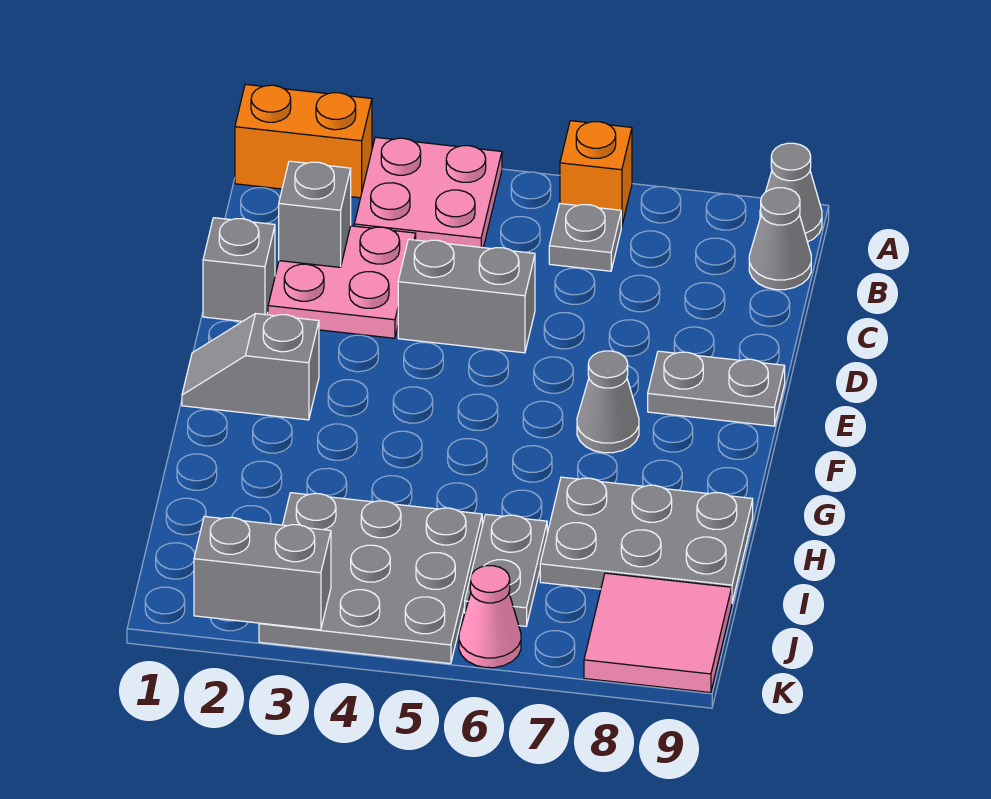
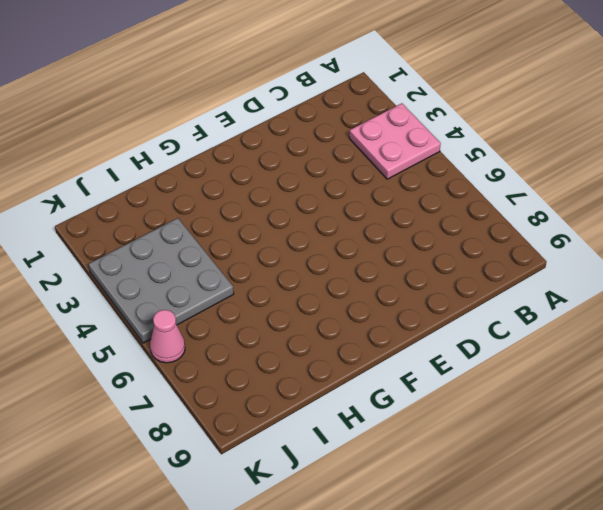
none -> orange 1x2 brick [235,84,372,198]
none -> orange 1x1 brick [560,121,632,227]
none -> grey 1x1 cone [760,143,822,242]

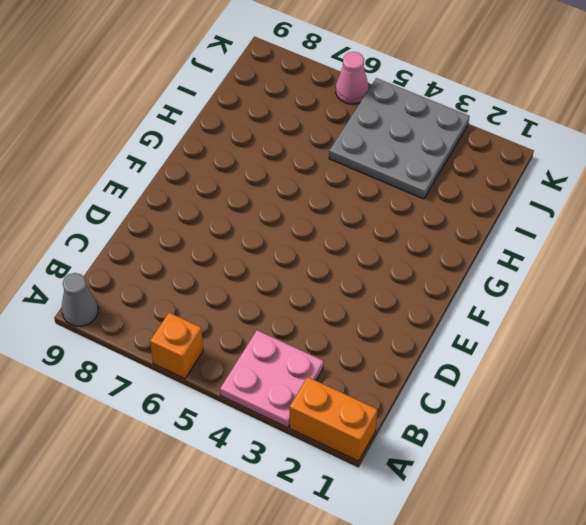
none -> grey 1x1 plate [549,204,621,271]
none -> grey 1x1 cone [749,188,811,290]
none -> pink 2x2 plate [268,226,416,338]

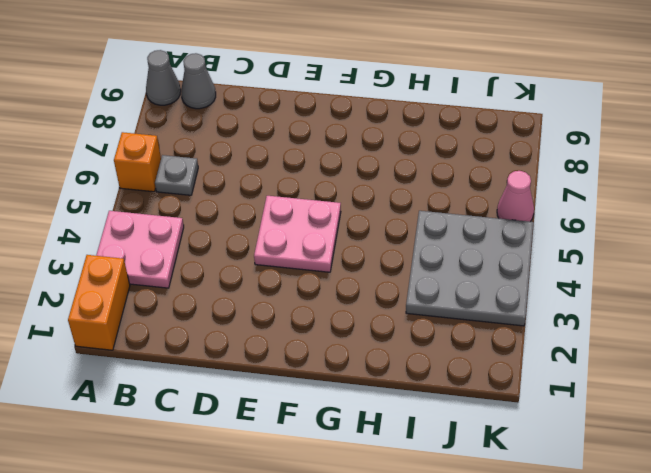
pink 2x2 plate [254,196,341,272] -> pink 2x2 plate moved to [268,226,416,338]
none -> grey 1x1 brick [203,218,275,321]
none -> grey 1x2 brick [398,239,535,353]
none -> grey 1x2 plate [648,351,785,426]

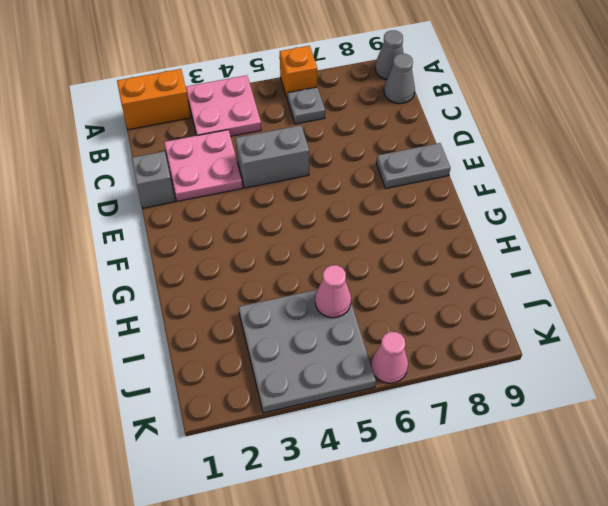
pink 1x1 cone [315,265,351,318] -> none
none -> grey 1x2 slope [182,314,319,420]
none -> grey 1x1 cone [577,351,639,453]
none -> grey 2x3 plate [540,477,753,602]

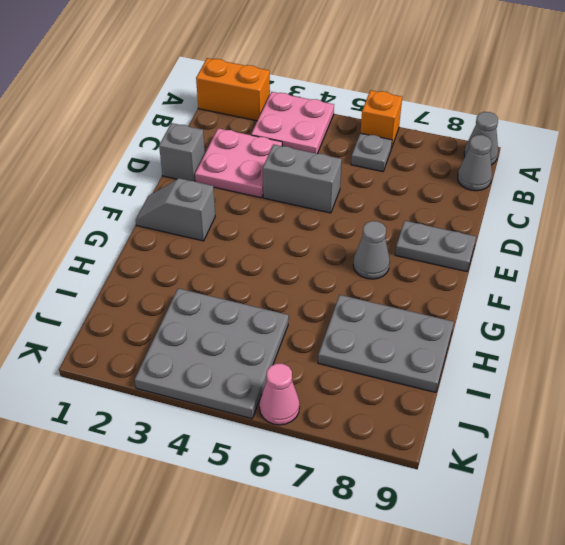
none -> grey 1x2 plate [465,514,547,626]
none -> pink 2x2 tile [584,573,732,693]
none -> grey 1x1 brick [279,161,351,267]

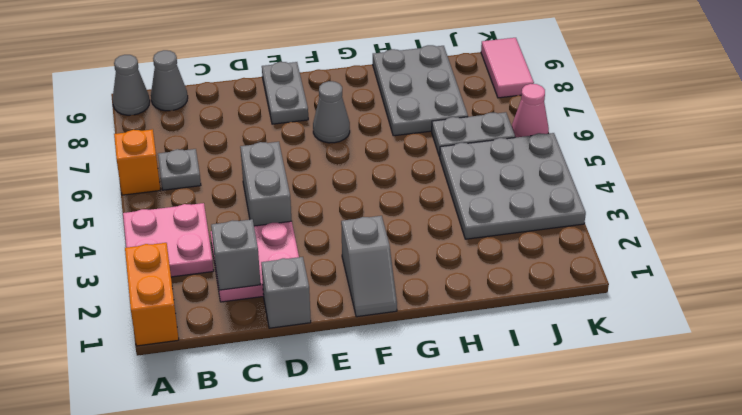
pink 1x2 tile [481,38,534,98] -> pink 2x2 tile [584,573,732,693]
none -> grey 1x2 brick [194,516,331,630]

